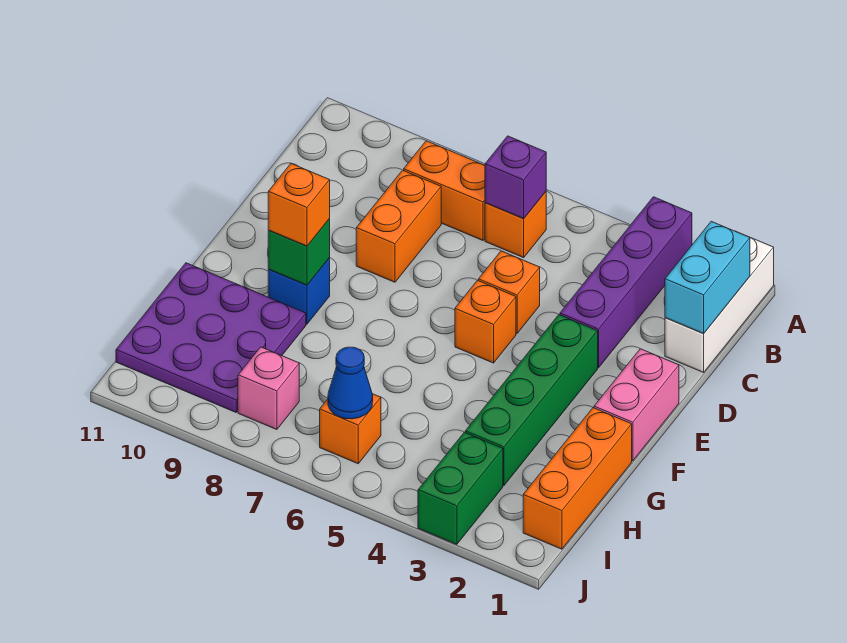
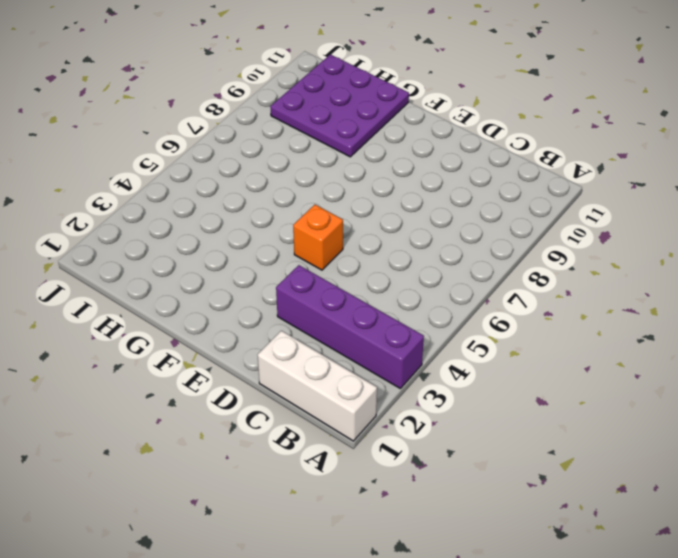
none -> orange 1x1 brick [485,192,546,258]
none -> orange 1x2 brick [404,141,485,240]
none -> orange 1x2 brick [356,170,441,282]

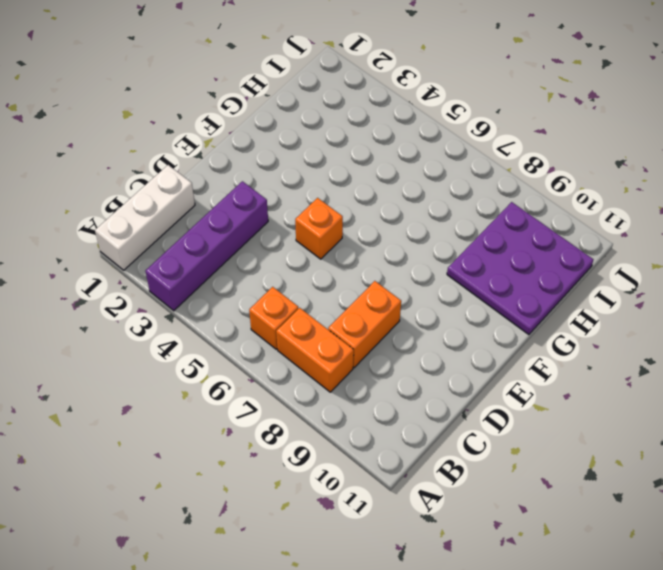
none -> orange 1x1 brick [478,251,540,333]
none -> pink 1x2 brick [594,349,679,461]
none -> green 1x4 brick [465,315,598,485]

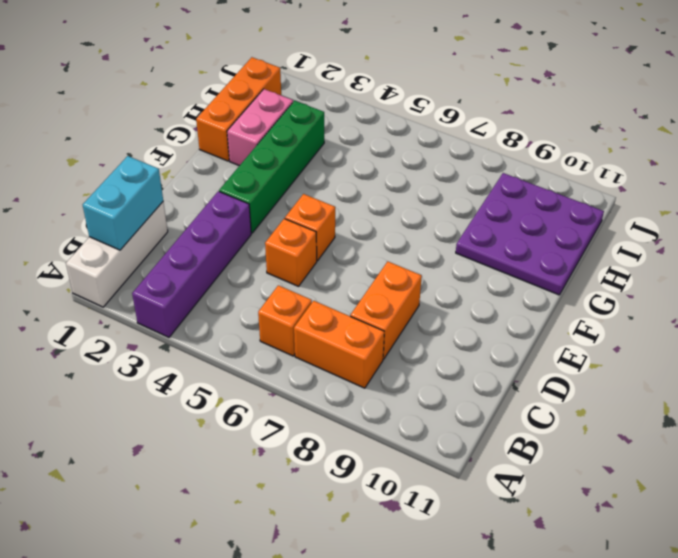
pink 1x2 brick [227,89,293,166] -> pink 1x2 brick moved to [594,349,679,461]
none -> blue 1x1 brick [268,258,330,324]
none -> green 1x2 brick [418,432,503,544]
none -> orange 1x1 brick [320,394,381,464]

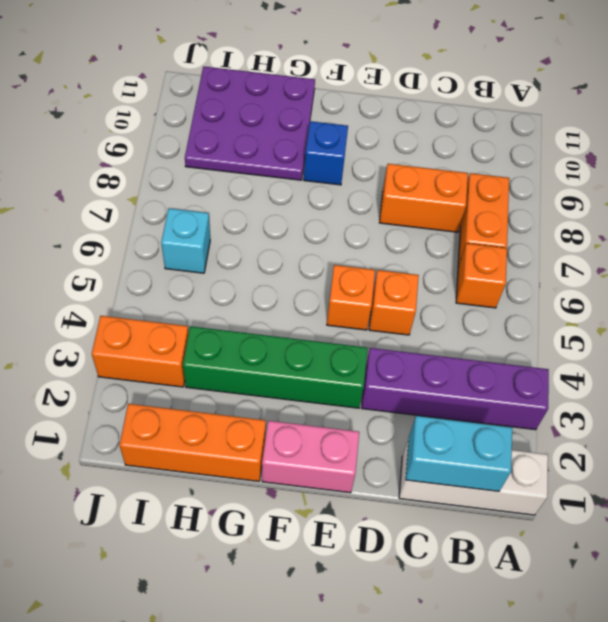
orange 1x2 brick [92,316,189,387] -> green 1x2 brick [418,432,503,544]
cyan 1x1 brick [161,208,210,273] -> orange 1x1 brick [320,394,381,464]
none -> pink 1x1 brick [238,347,299,430]
none -> purple 1x1 brick [485,136,546,219]
none -> green 1x1 brick [268,219,330,285]

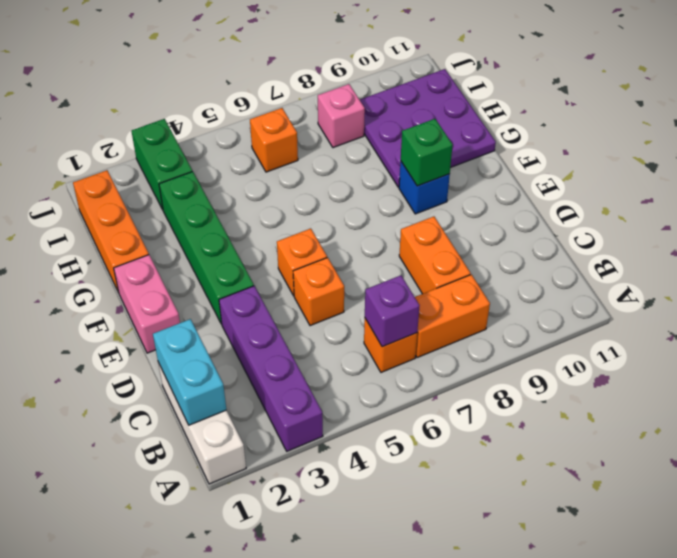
none -> blue 1x1 cone [328,347,373,419]
none -> orange 1x1 brick [268,163,330,246]

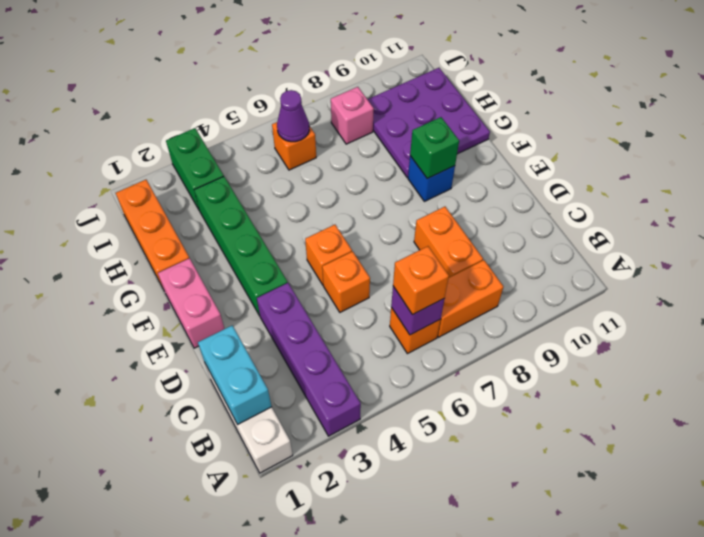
orange 1x1 brick [393,246,449,315] -> orange 1x1 brick moved to [268,163,330,246]
purple 1x1 cone [277,90,309,142] -> blue 1x1 cone [328,347,373,419]

